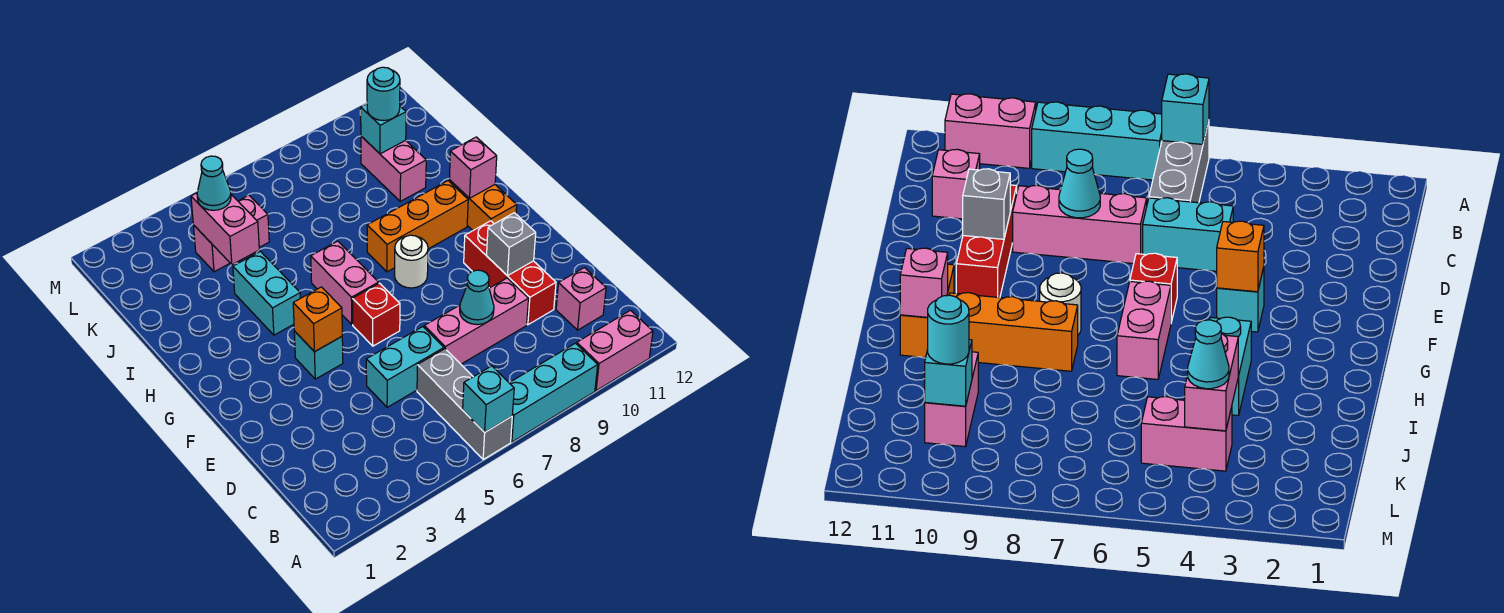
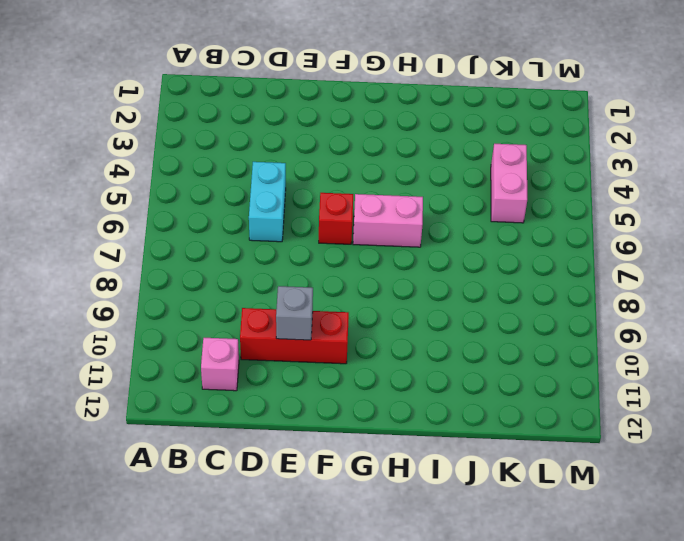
none -> grey 1x3 brick [417,349,512,460]
none -> cyan 1x3 brick [509,343,598,442]
none -> pink 1x2 brick [577,310,653,391]

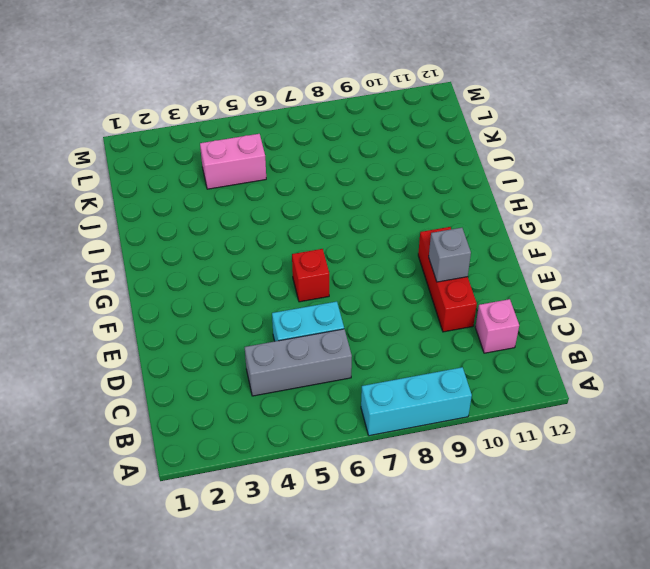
grey 1x3 brick [245,329,352,396] -> grey 1x3 brick turned to [417,349,512,460]
none -> pink 1x2 brick [577,310,653,391]
none -> pink 1x3 brick [424,278,528,364]
none -> cyan 1x1 brick [294,331,343,379]

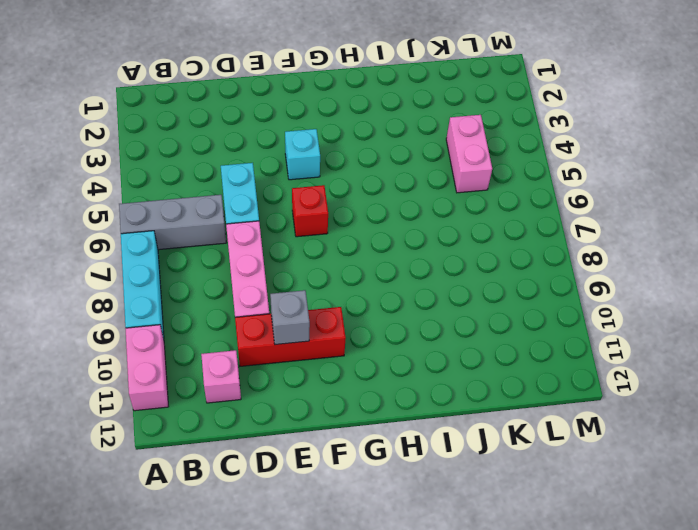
none -> pink 1x2 brick [311,241,379,324]
none -> white 1x1 round brick [395,235,428,288]
none -> orange 1x2 brick [449,180,517,230]

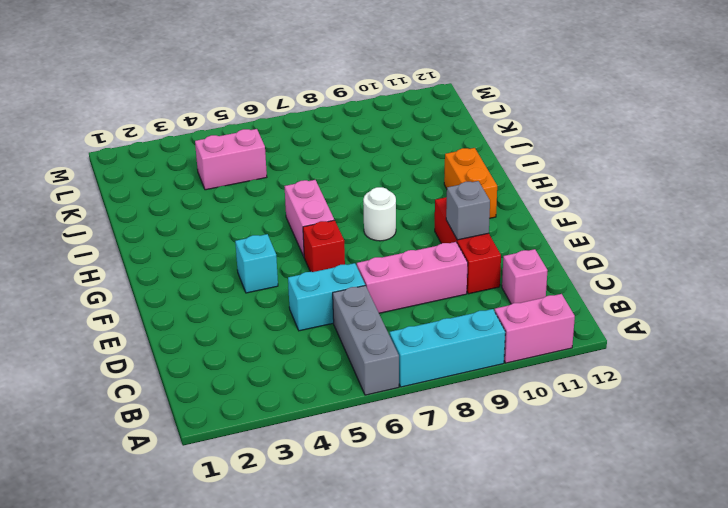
none -> cyan 1x2 brick [233,251,300,335]
none -> orange 1x3 brick [367,181,468,272]
none -> pink 1x2 brick [361,136,426,201]

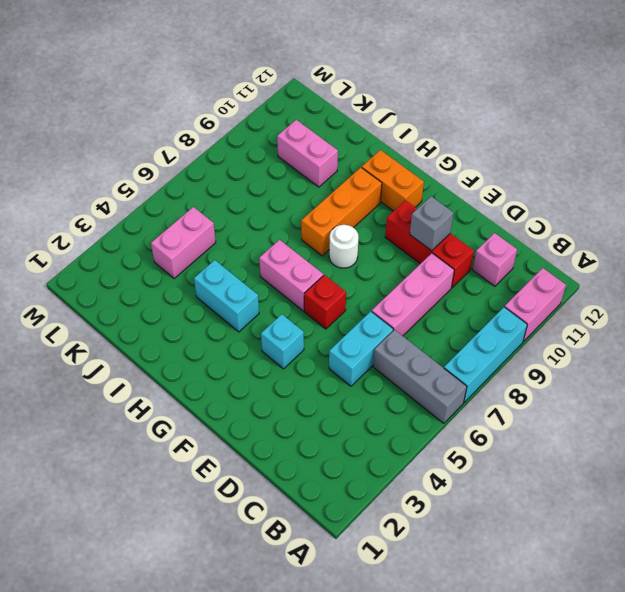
none -> cyan 1x1 brick [463,366,514,432]
none -> cyan 1x1 cone [460,270,494,325]
none -> orange 1x1 brick [293,287,342,352]

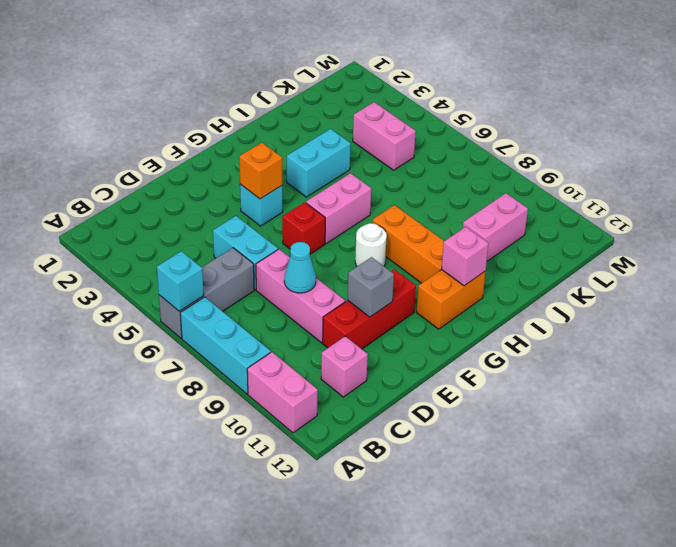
none -> pink 1x2 brick [191,193,259,265]
none -> cyan 1x1 brick [361,104,406,154]
none -> cyan 1x1 cone [197,156,231,210]

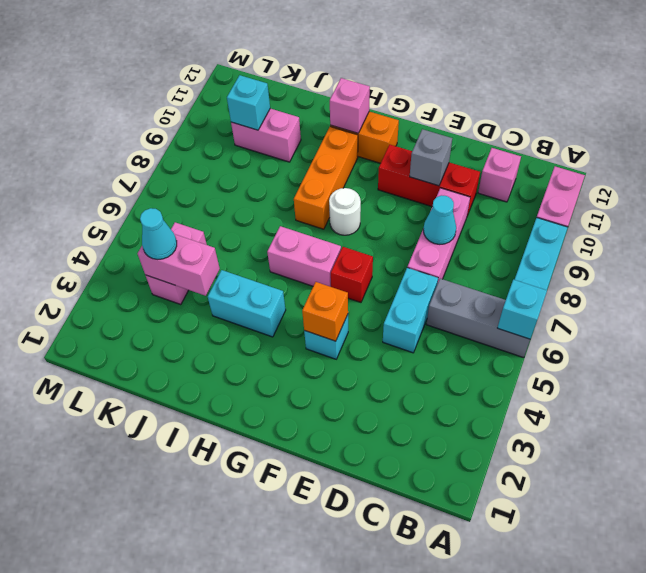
none -> cyan 1x1 round brick [367,67,400,121]

